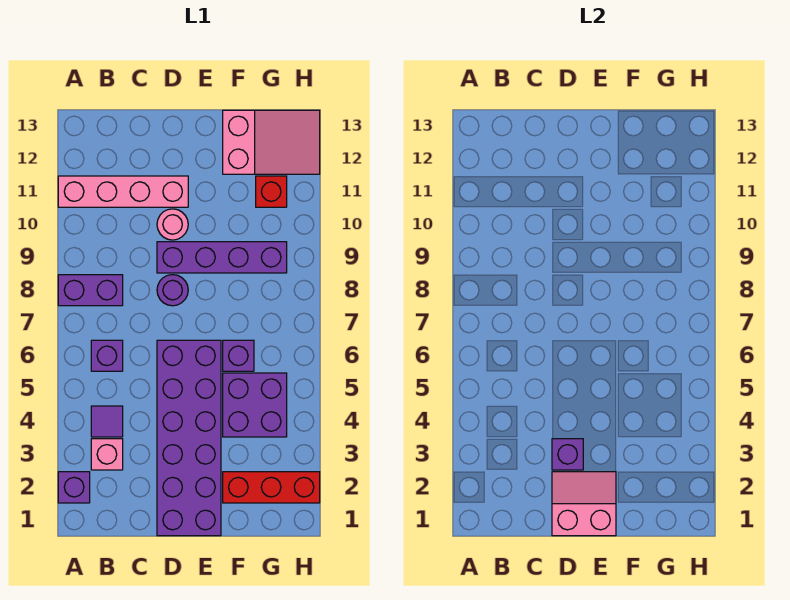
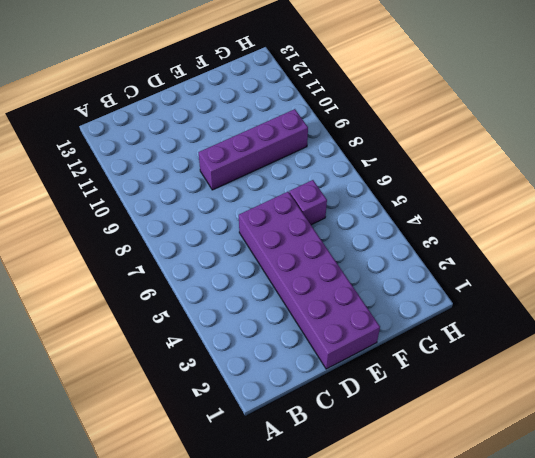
none -> purple 1x1 brick [58,472,90,503]
none -> purple 1x2 brick [58,275,123,306]
none -> pink 1x4 brick [58,176,188,207]

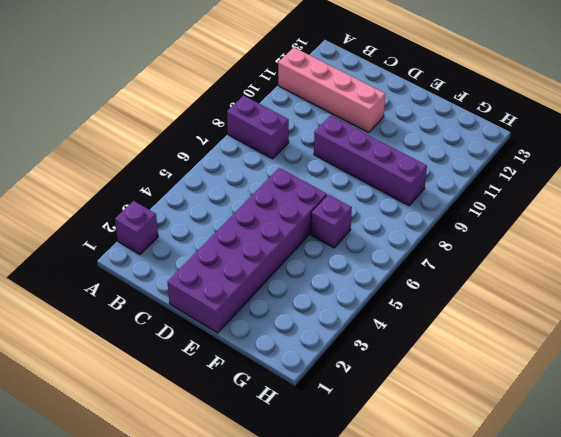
none -> pink 1x1 brick [91,439,123,470]
none -> purple 1x1 tile [91,406,123,437]
none -> purple 1x1 brick [91,340,123,371]

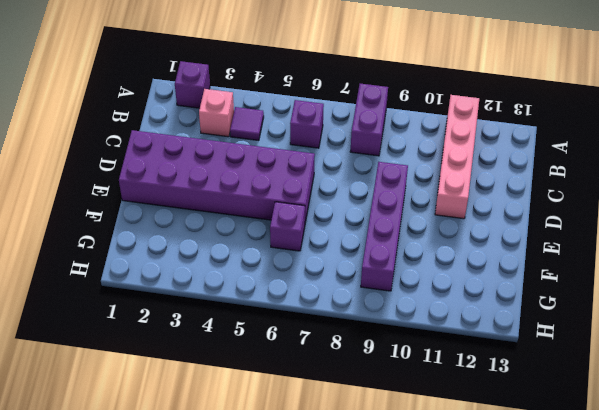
none -> purple 1x1 round brick [157,275,188,306]
none -> pink 1x1 round brick [157,209,188,240]
none -> red 1x3 brick [223,472,320,503]

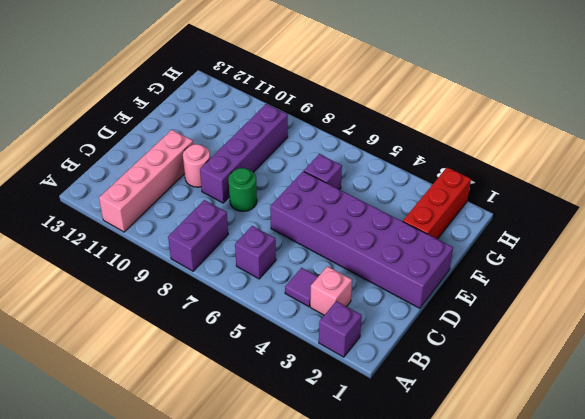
green 1x1 round brick [229,168,257,212] -> purple 1x1 round brick [157,275,188,306]
none -> purple 2x2 brick [223,373,287,437]
none -> pink 2x3 slope [223,110,320,174]
none -> red 1x1 brick [256,176,287,207]

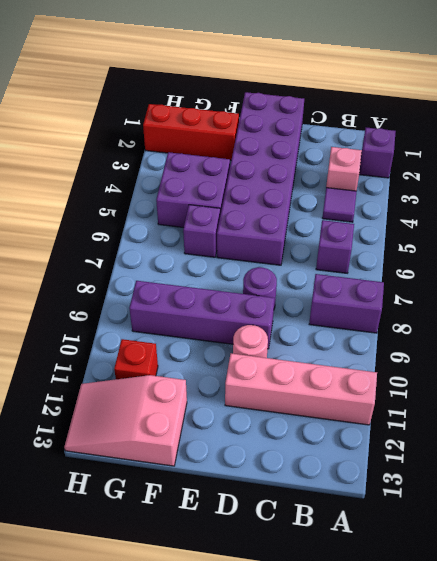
none -> pink 2x2 slope [552,472,616,536]
none -> purple 1x1 brick [552,439,583,470]

